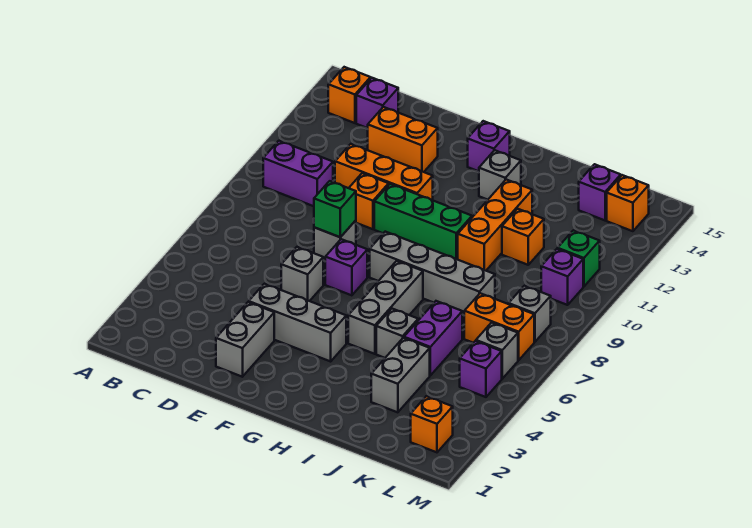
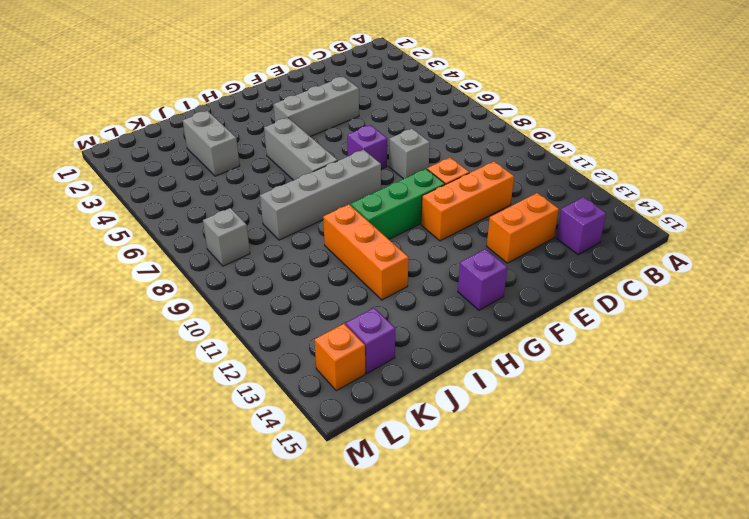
none -> purple 1x2 brick [263,141,333,206]
none -> orange 1x1 brick [328,67,371,123]
none -> grey 1x2 brick [216,302,274,377]
none -> grey 1x1 brick [281,247,323,301]

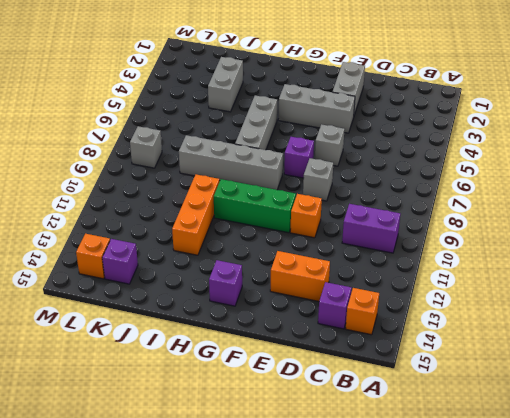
none -> orange 1x3 brick [335,144,433,200]
none -> grey 1x1 brick [479,150,521,200]
none -> grey 1x1 brick [376,309,418,358]
none -> purple 1x2 brick [404,301,462,375]

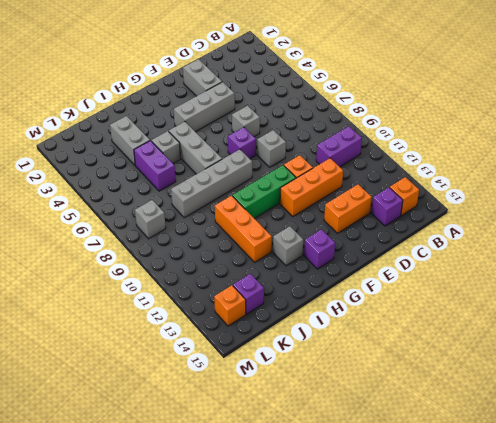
none -> orange 1x1 brick [502,209,544,265]
none -> orange 1x2 brick [464,293,534,360]
none -> orange 1x1 brick [411,396,453,452]
none -> purple 1x1 brick [460,341,502,397]

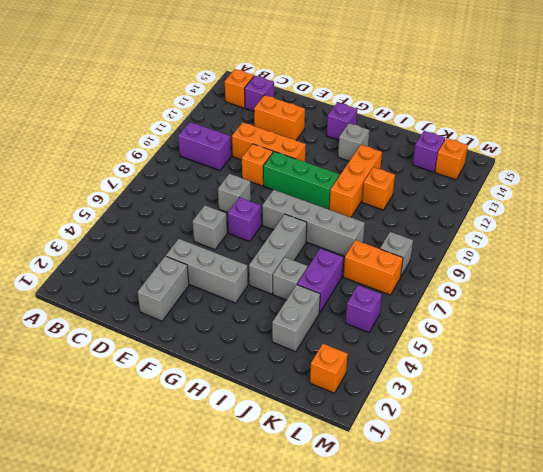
none -> grey 1x1 brick [476,323,518,379]
none -> purple 1x1 brick [541,249,583,305]
none -> green 1x1 brick [558,230,600,287]
none -> green 1x1 brick [314,181,356,237]

